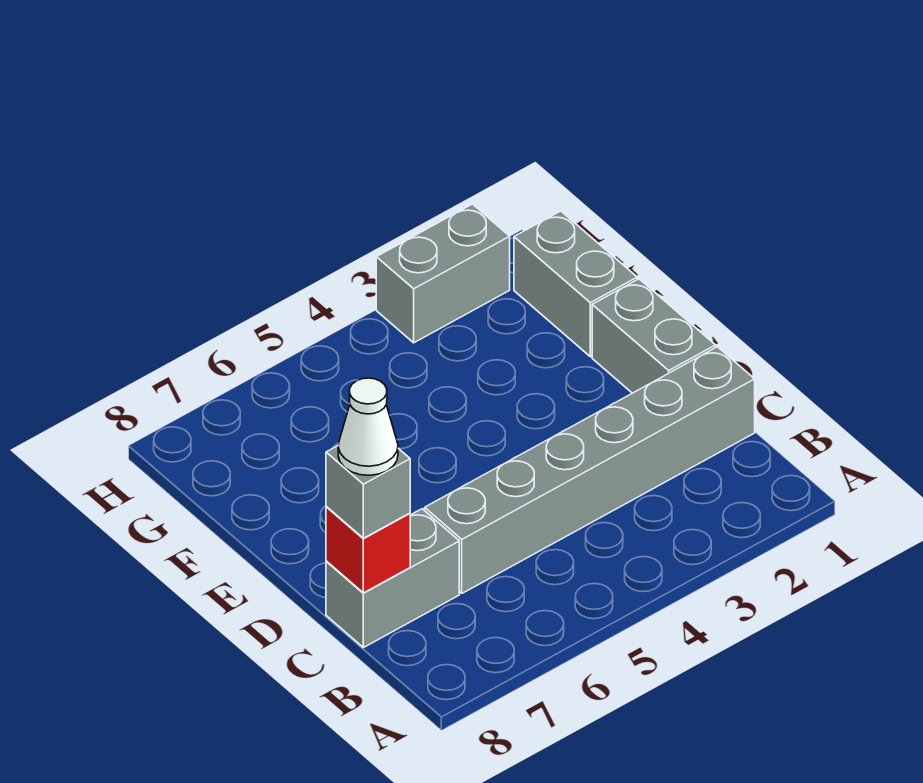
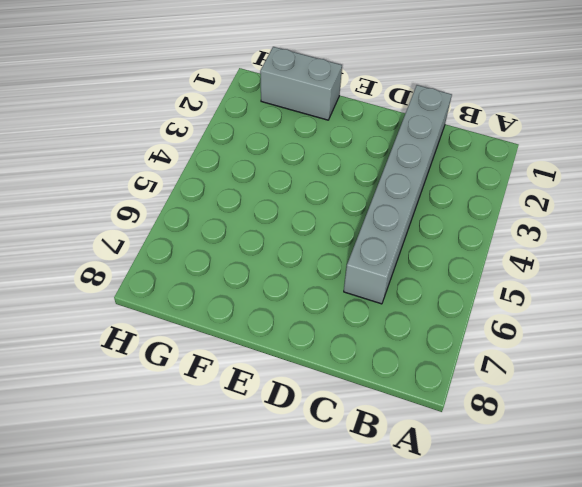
none -> grey 1x2 brick [326,509,459,648]
none -> grey 1x2 brick [592,279,716,393]

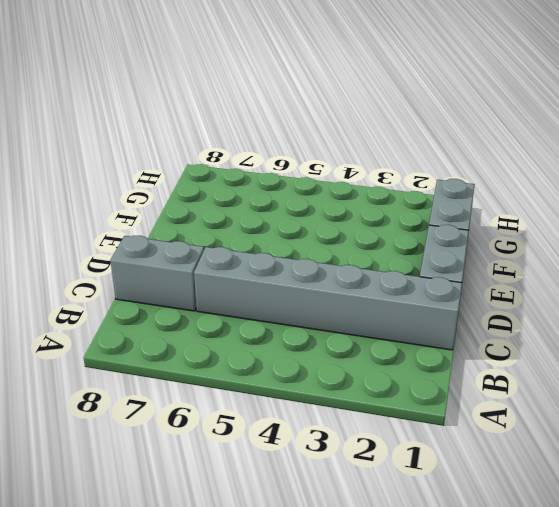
none -> grey 1x2 brick [376,204,510,343]
none -> red 1x1 brick [326,507,410,593]

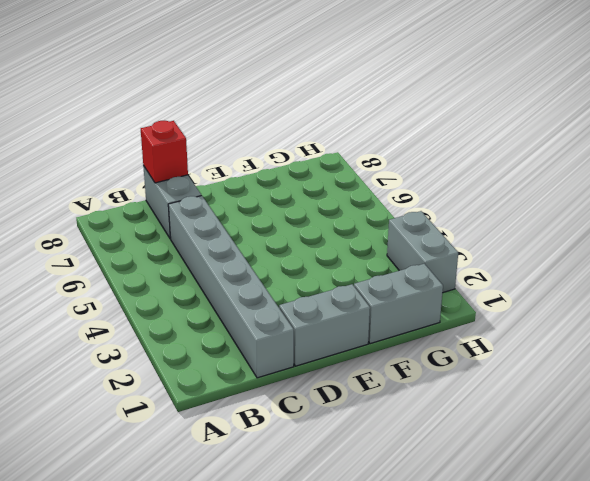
none -> grey 1x1 brick [326,446,410,538]
none -> white 1x1 cone [338,378,398,475]

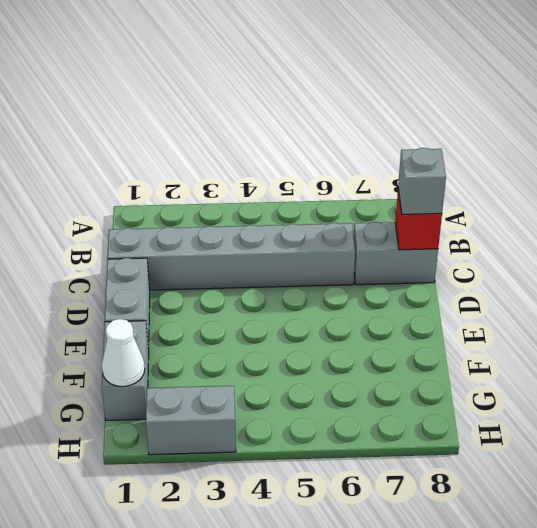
white 1x1 cone [102,319,145,387] -> white 1x1 cone moved to [338,378,398,475]

